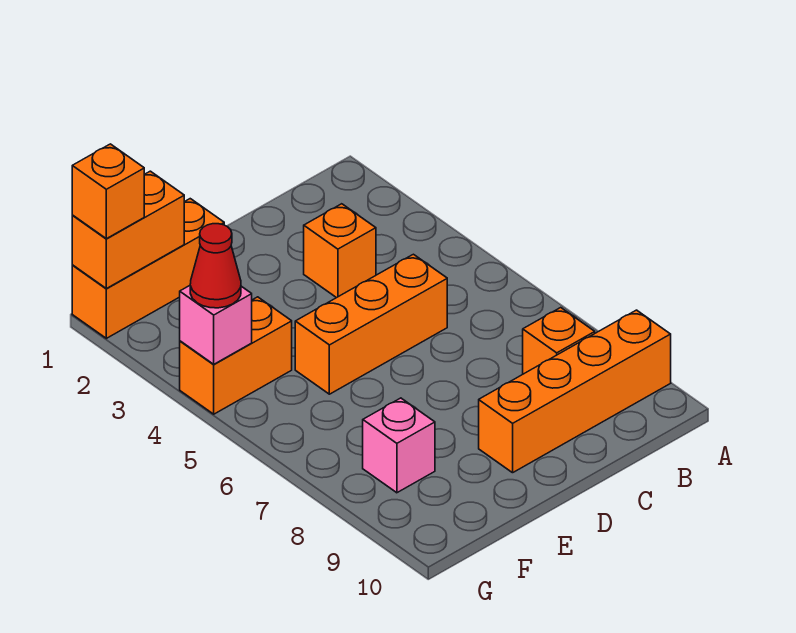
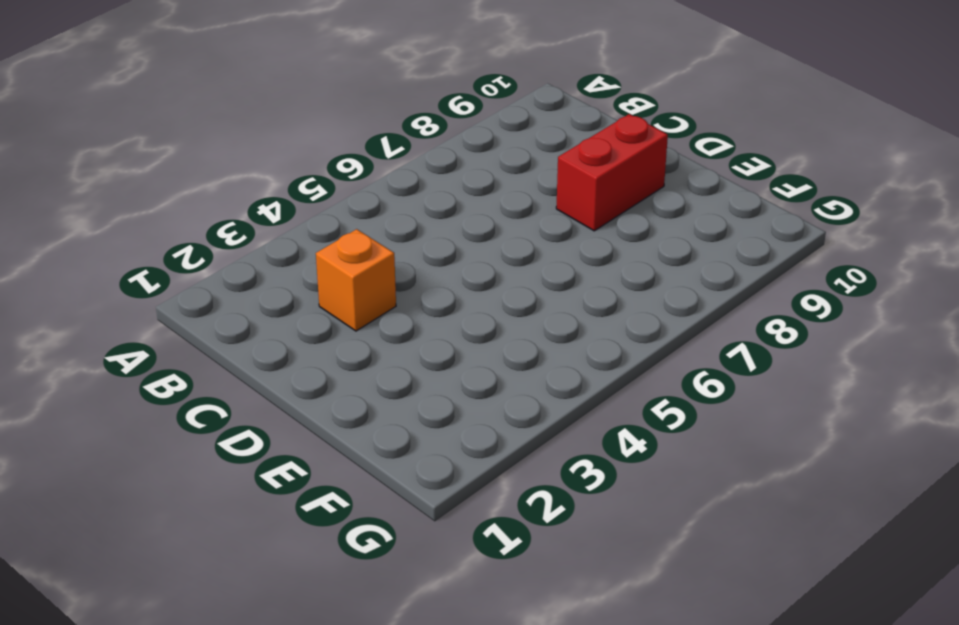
red 1x2 brick [556,114,668,231] -> orange 1x4 brick [479,310,671,473]
none -> orange 1x1 brick [523,308,595,374]
none -> orange 1x3 brick [295,254,447,394]

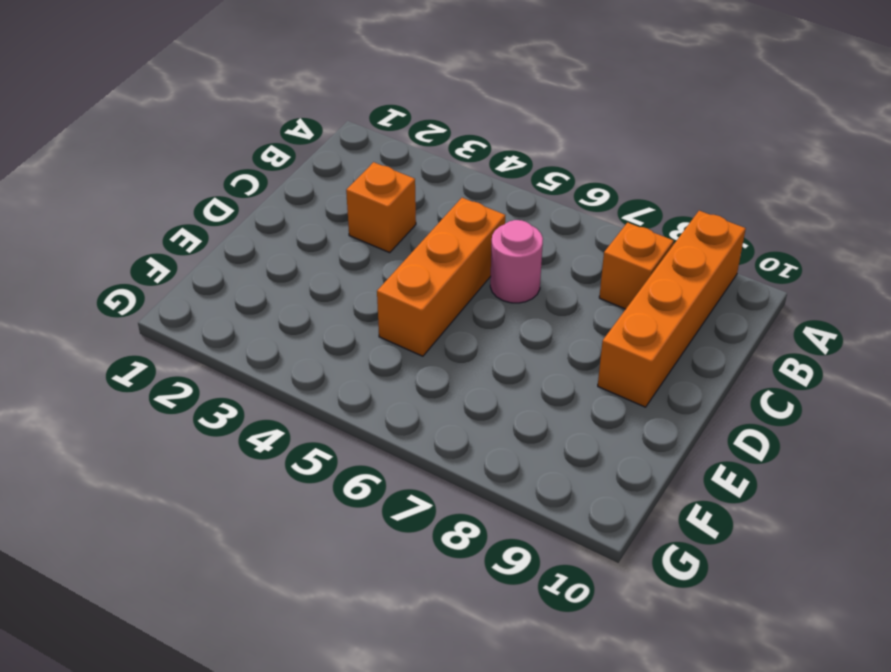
pink 1x1 round brick [490,220,543,303] -> none
none -> orange 1x3 brick [72,199,224,338]
none -> orange 1x2 brick [180,297,292,414]

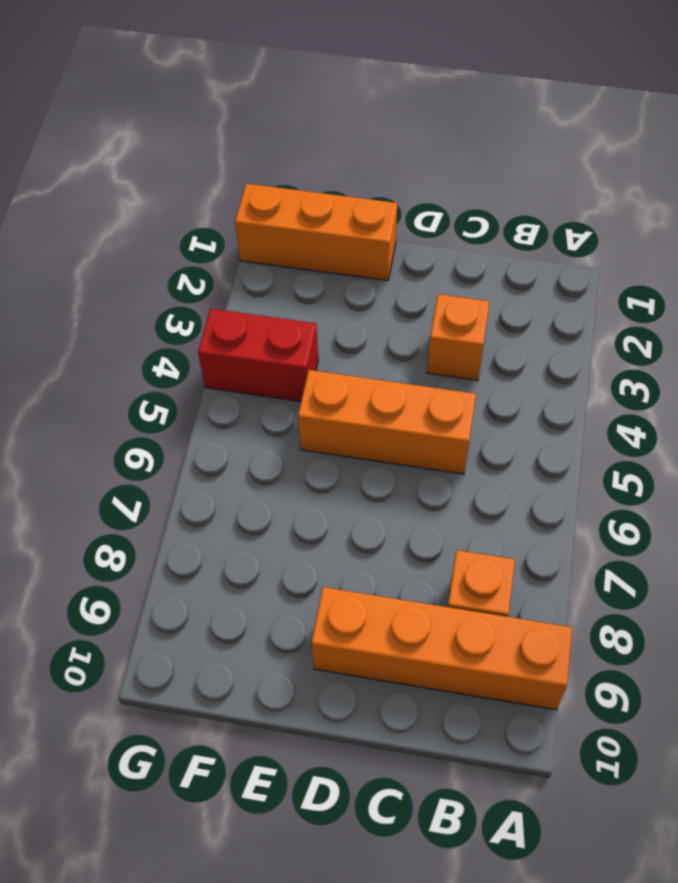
red 1x2 brick [198,309,318,402] -> orange 1x2 brick [180,297,292,414]
none -> pink 1x1 brick [363,398,435,493]
none -> orange 1x2 brick [72,171,184,288]

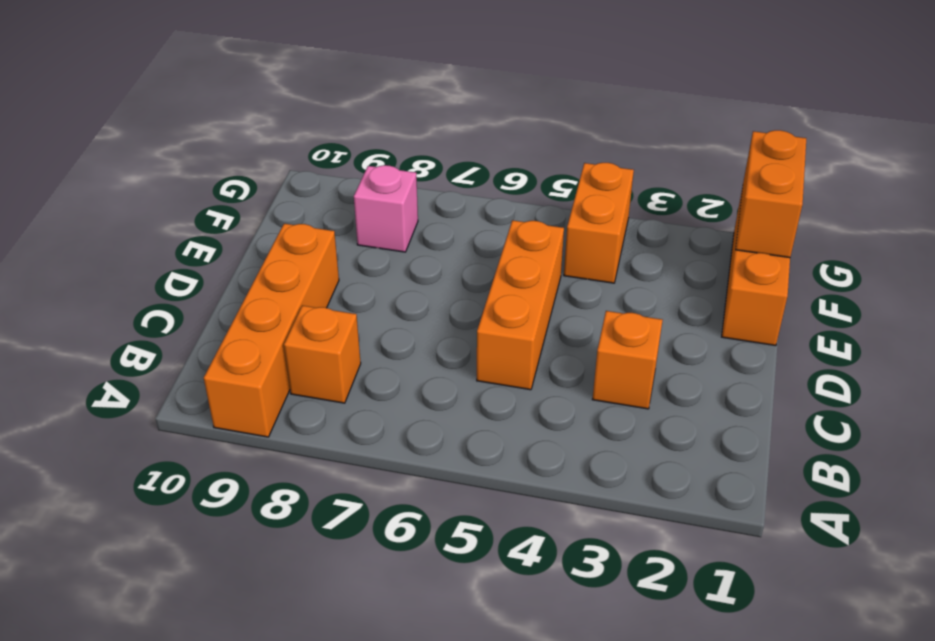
none -> pink 1x1 brick [180,286,252,364]
none -> orange 1x1 brick [72,144,144,239]

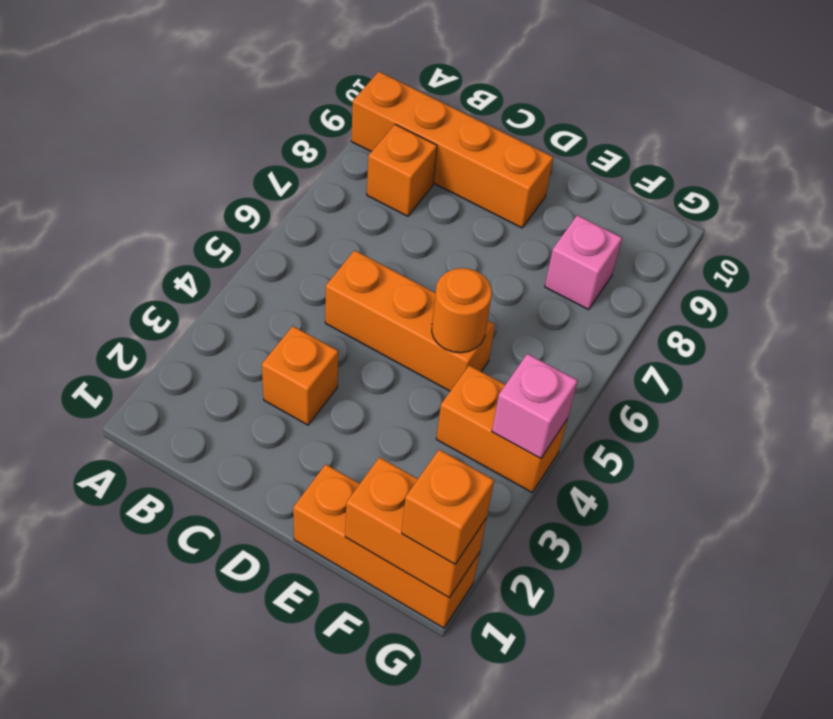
orange 1x1 round brick [432,268,492,353] -> none
none -> red 1x1 cone [190,224,241,308]

